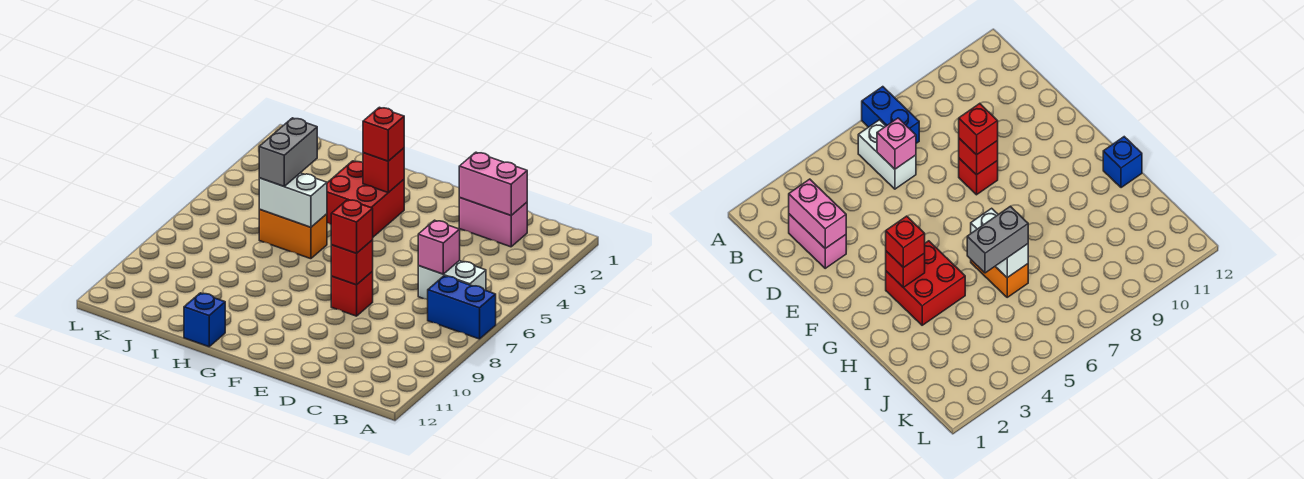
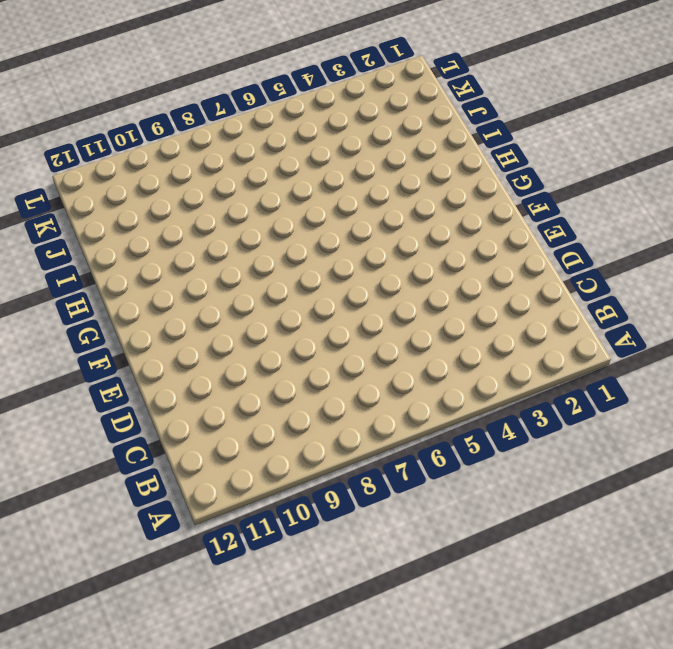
none -> blue 1x2 brick [428,276,496,339]
none -> white 1x2 brick [418,261,486,300]
none -> pink 1x2 brick [459,198,527,247]

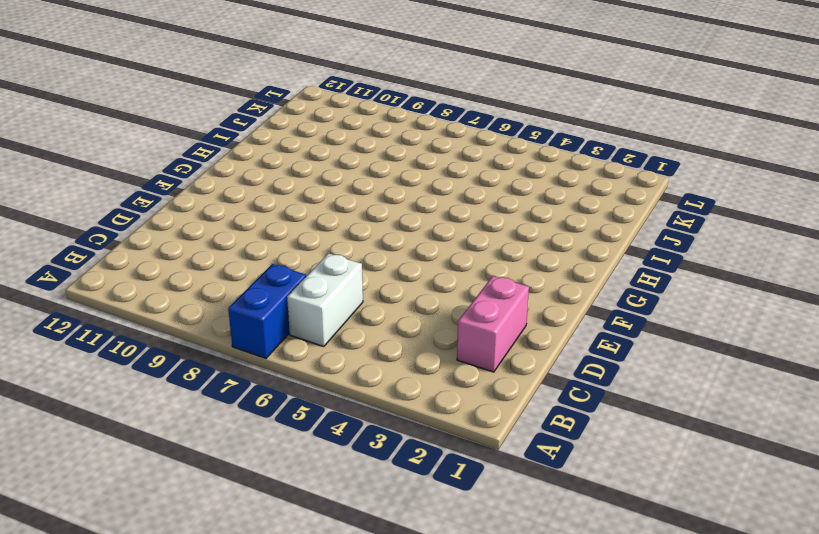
none -> red 1x1 brick [331,271,373,316]
none -> red 2x2 brick [327,161,404,237]
none -> orange 1x2 brick [259,210,327,259]

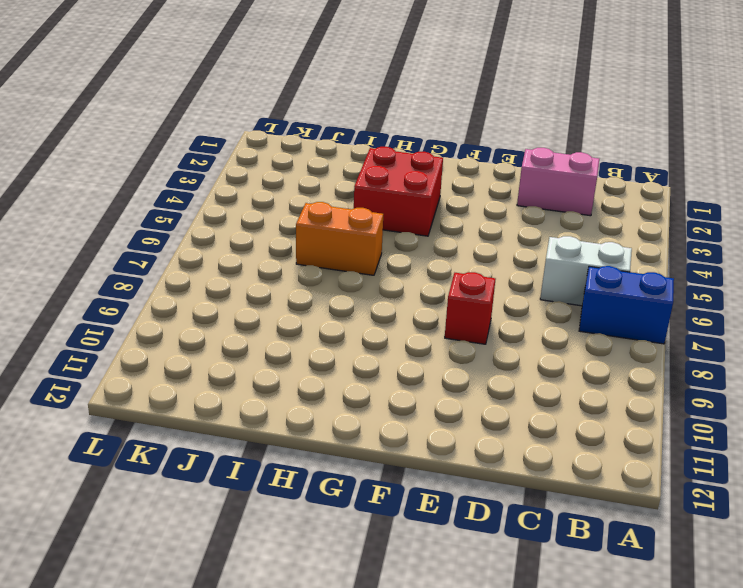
none -> blue 1x1 brick [184,293,225,347]
none -> pink 1x2 brick [459,152,527,215]
none -> pink 1x1 brick [418,220,460,274]

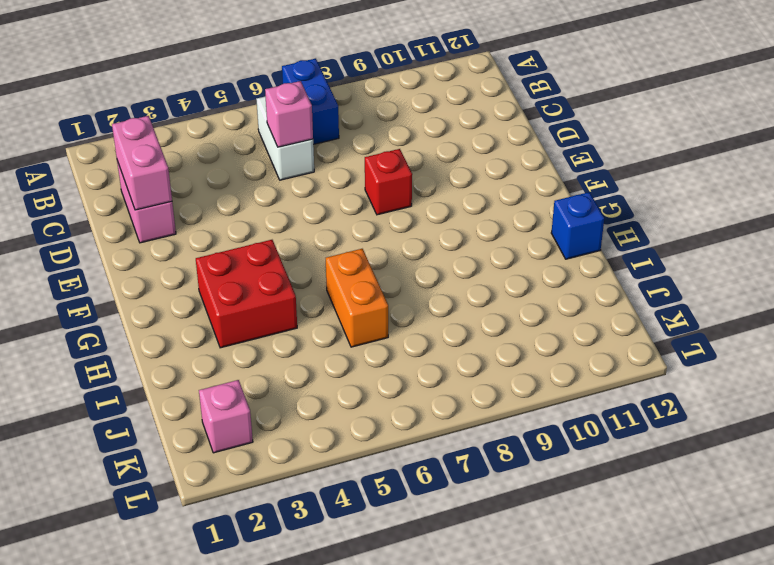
pink 1x1 brick [199,380,253,453] -> none
none -> red 1x1 brick [331,240,373,285]
none -> red 1x1 brick [363,148,404,193]
none -> white 1x2 brick [259,173,327,227]

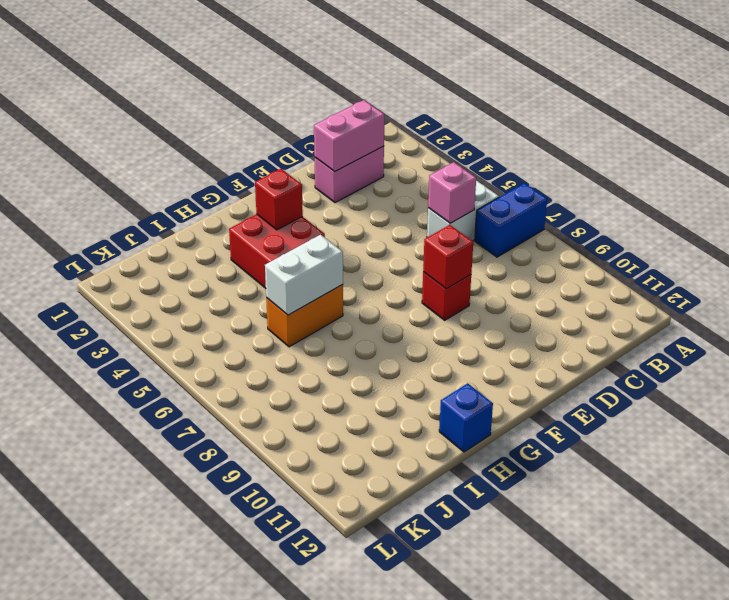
none -> red 1x1 brick [331,199,373,253]
none -> red 1x1 brick [363,107,404,161]
none -> grey 1x2 brick [259,118,317,187]

